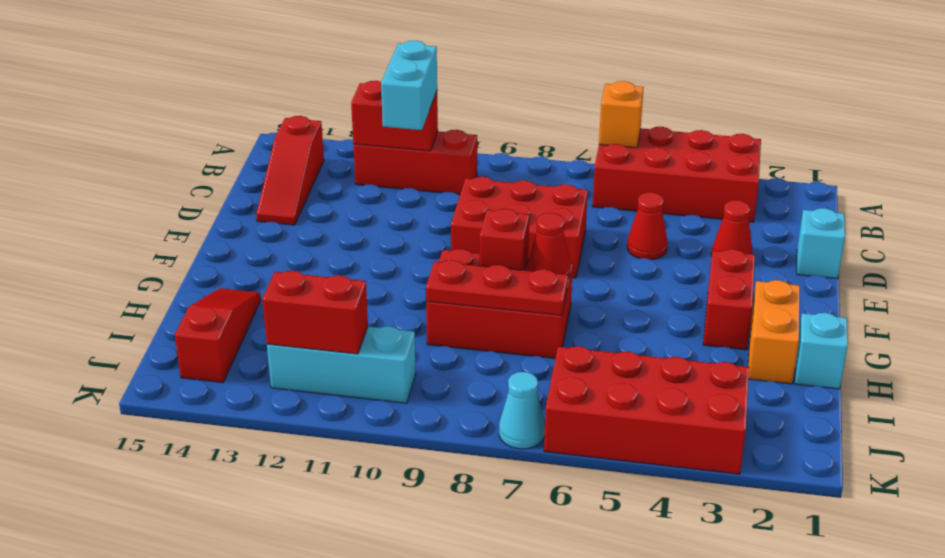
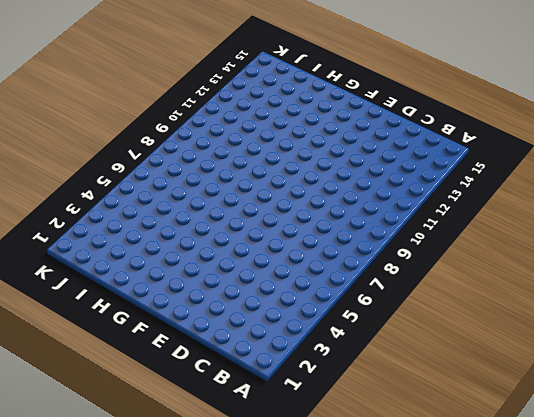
none -> red 2x4 brick [592,127,761,222]
none -> red 1x3 brick [353,130,477,194]
none -> red 1x3 slope [256,116,324,225]

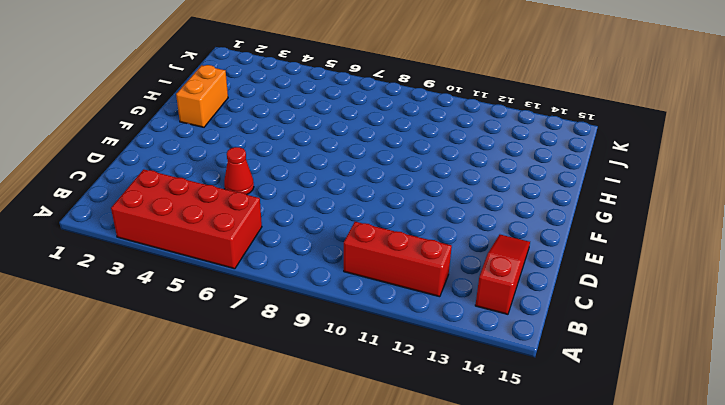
none -> cyan 1x1 brick [797,208,845,279]
none -> red 1x1 cone [711,200,753,255]
none -> red 2x3 brick [451,177,588,278]

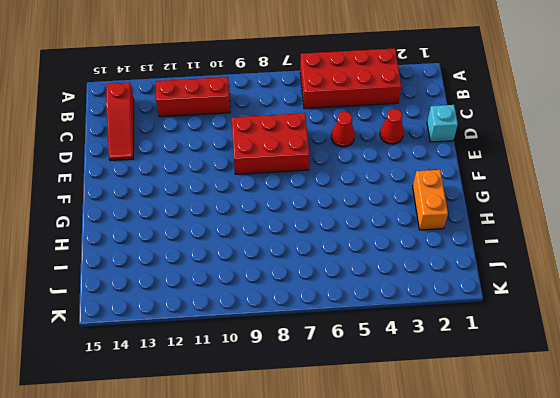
none -> red 1x2 brick [703,249,755,350]
none -> red 2x3 brick [426,249,573,358]
none -> cyan 1x1 brick [795,313,848,389]

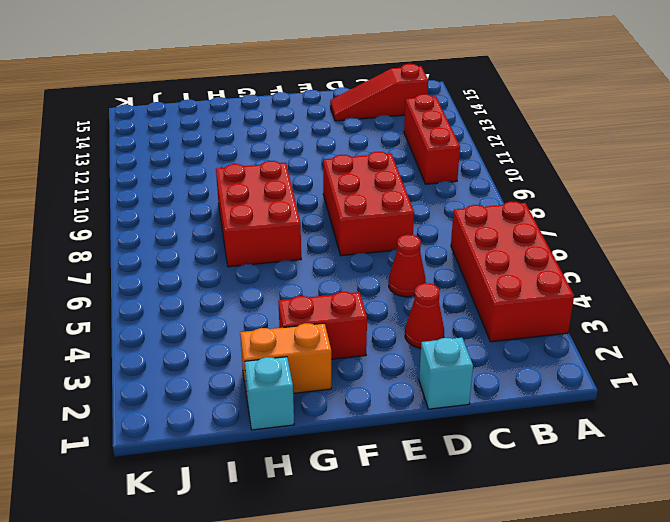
none -> red 1x3 slope [175,288,261,383]
none -> red 2x4 brick [544,346,749,474]
none -> cyan 1x3 brick [267,326,416,403]

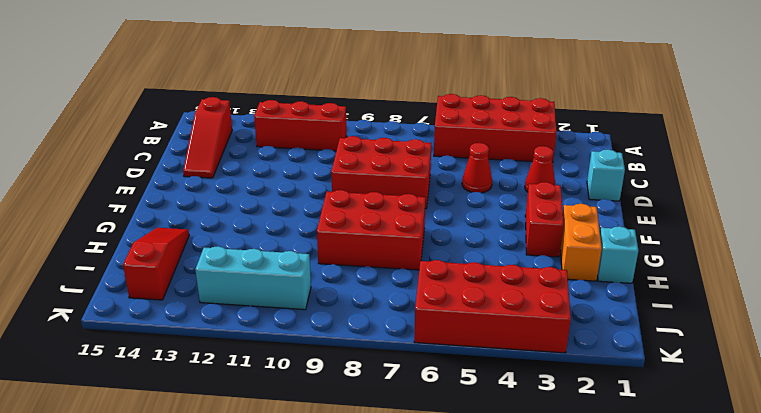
none -> cyan 1x1 cone [499,372,545,449]
none -> orange 1x1 brick [599,81,644,148]
none -> red 1x2 brick [351,81,438,151]

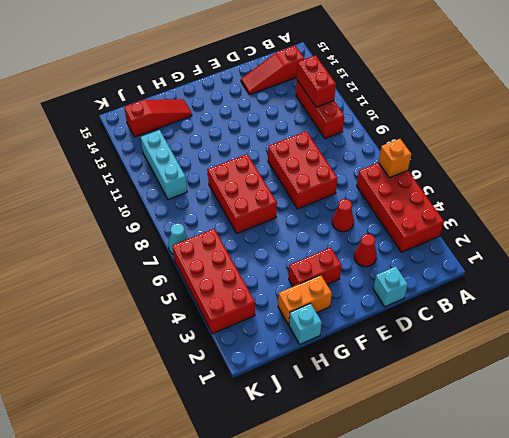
none -> red 1x1 cone [528,213,571,279]
none -> red 1x1 brick [479,209,529,270]
none -> red 1x3 plate [426,260,568,315]

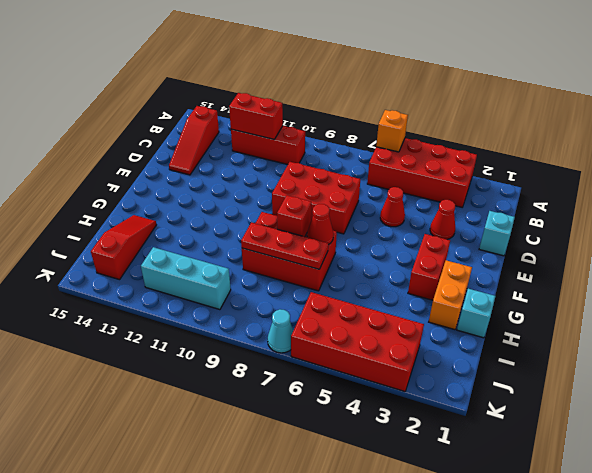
none -> red 1x2 brick [262,271,368,354]
none -> cyan 1x2 brick [381,41,437,130]

